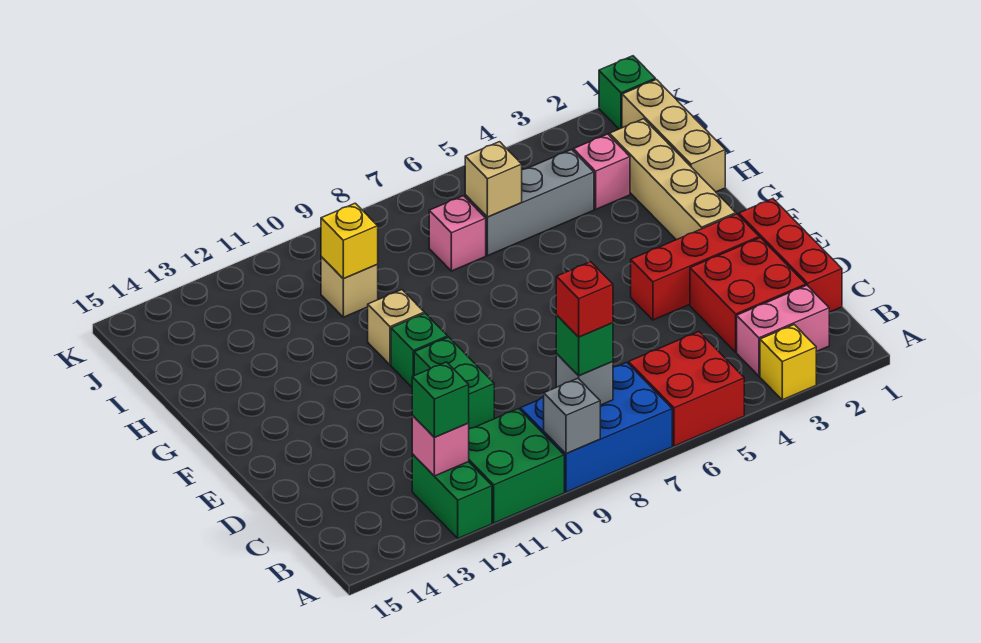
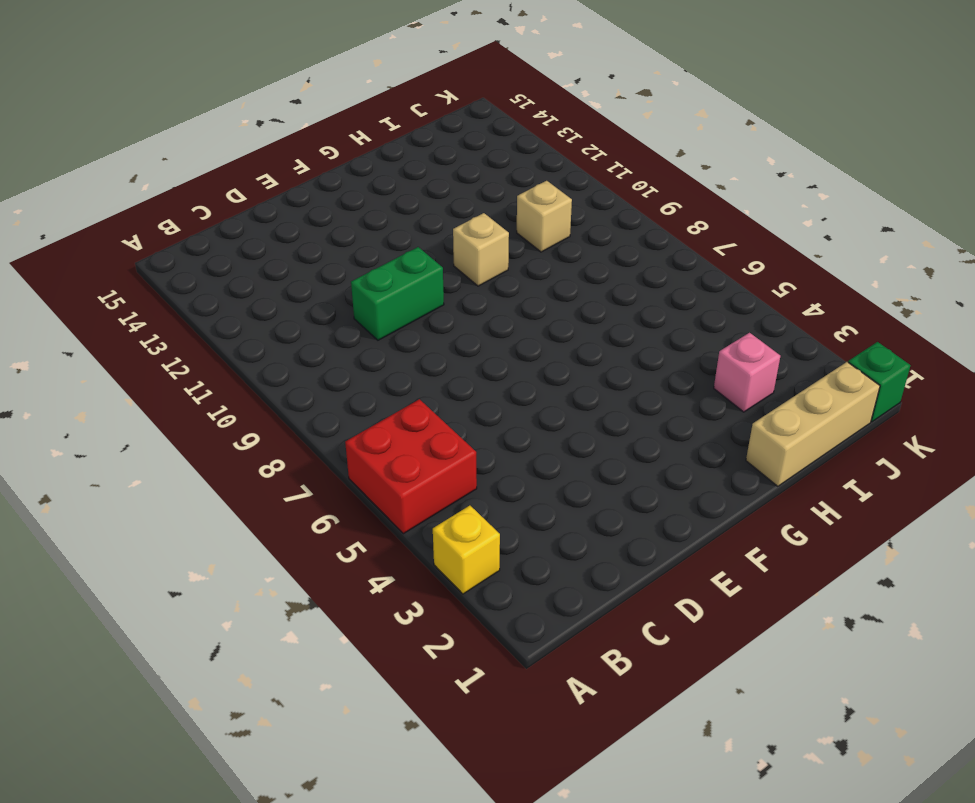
none -> blue 2x3 brick [520,362,672,492]
none -> green 2x2 brick [469,409,564,523]
none -> green 1x2 brick [412,454,492,538]

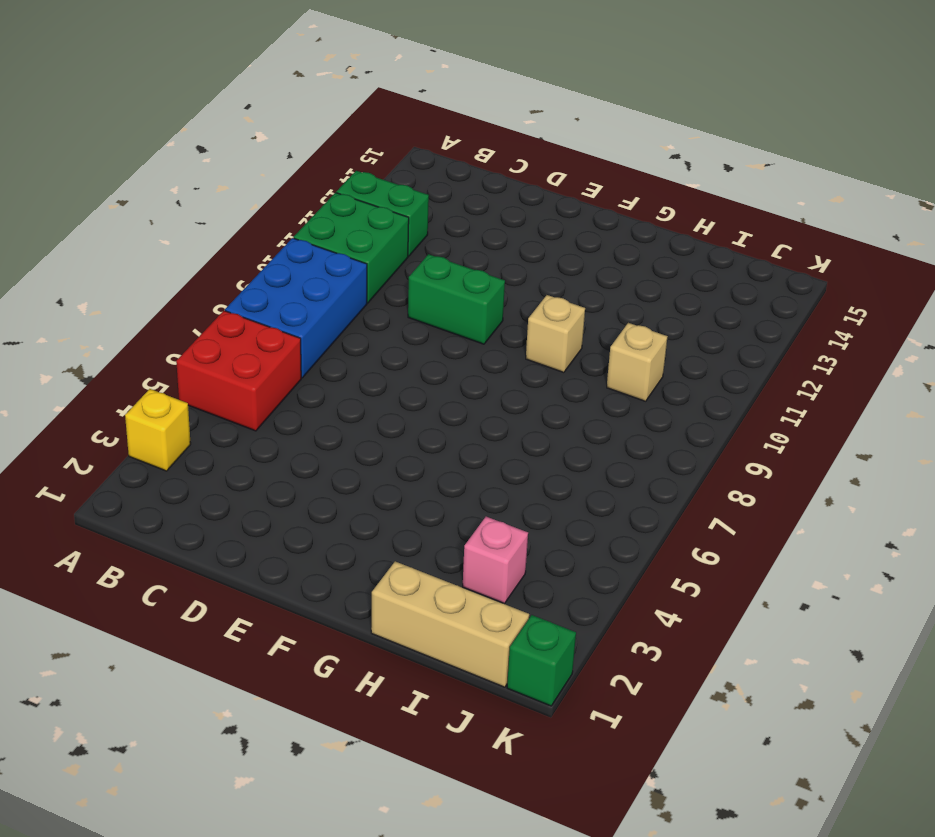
none -> pink 1x2 brick [737,285,829,376]
none -> red 1x3 brick [739,199,842,312]
none -> red 2x2 brick [690,238,806,352]

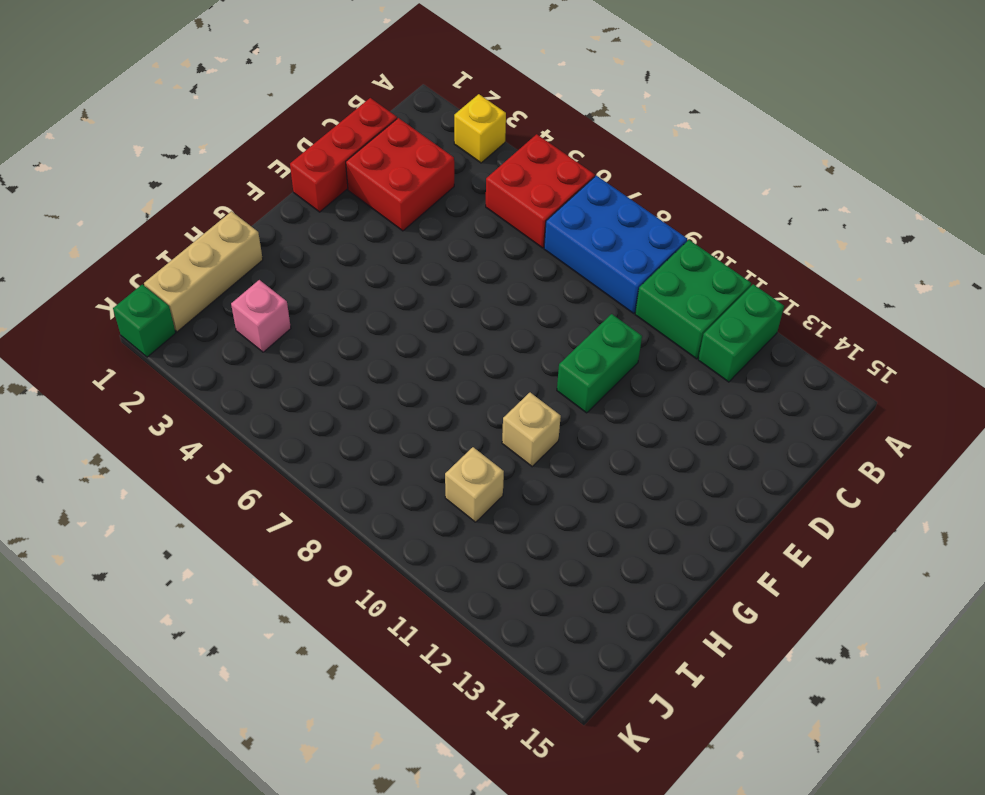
none -> pink 1x2 brick [737,285,829,376]
none -> red 1x3 brick [631,214,759,320]
none -> tan 1x4 brick [609,119,736,240]

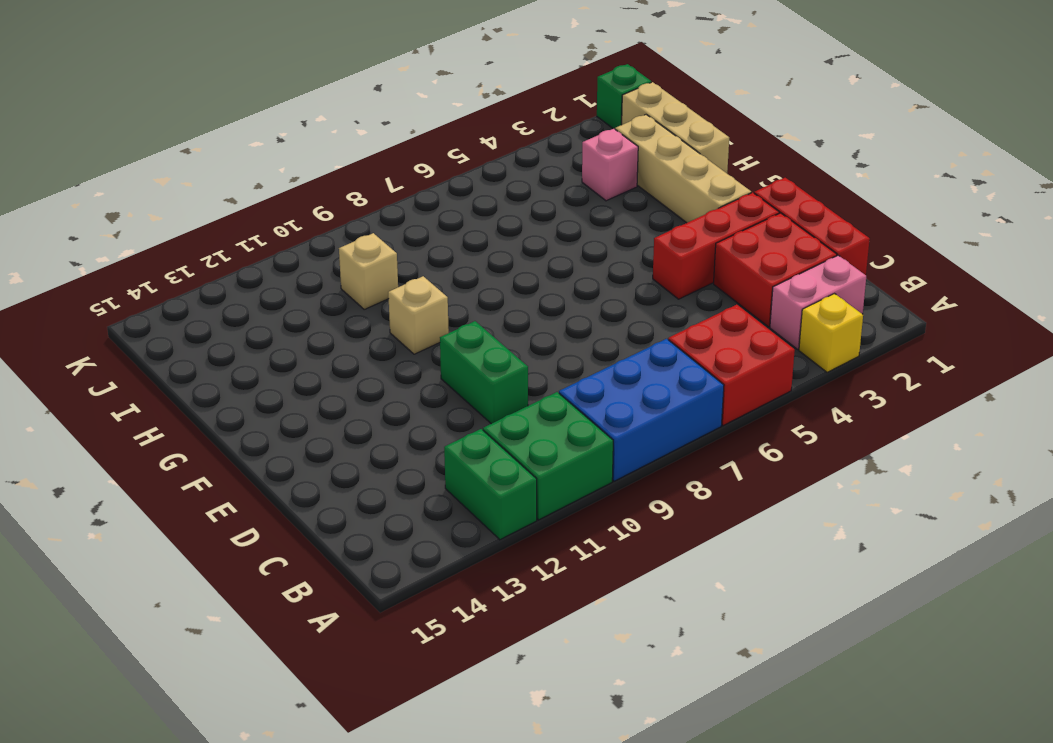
none -> green 1x1 brick [391,313,448,387]
none -> grey 1x3 brick [465,150,594,256]
none -> pink 1x1 brick [429,196,486,271]

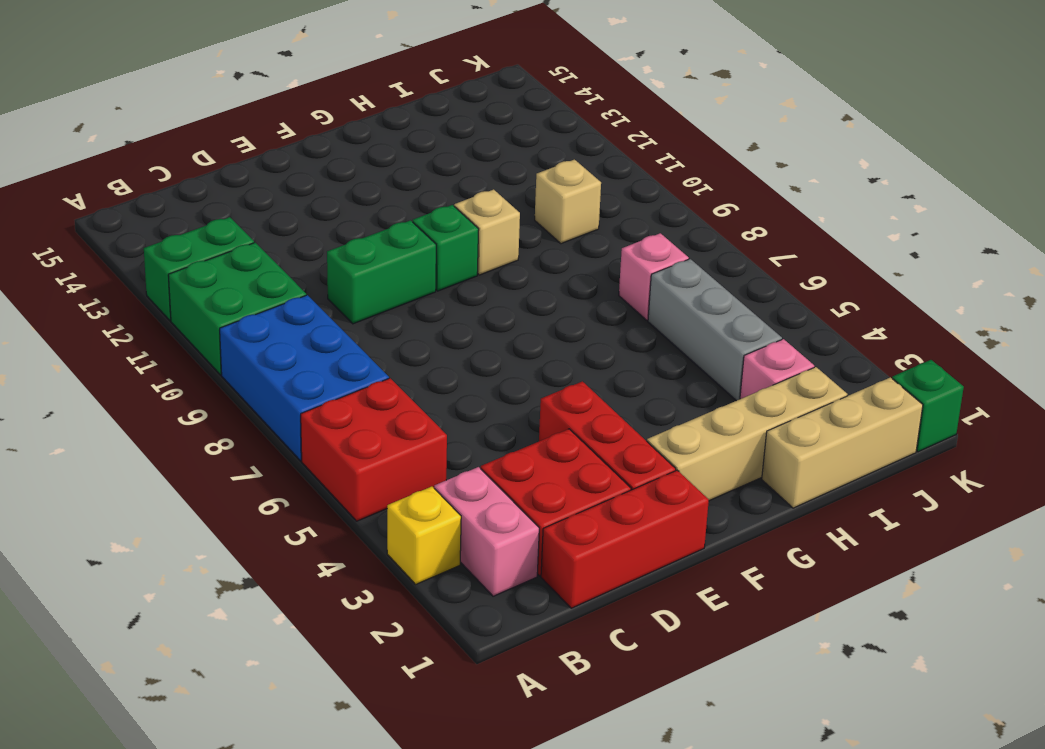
none -> grey 1x1 brick [544,378,600,454]
none -> grey 1x1 brick [556,354,613,405]
none -> pink 1x1 brick [412,415,469,476]

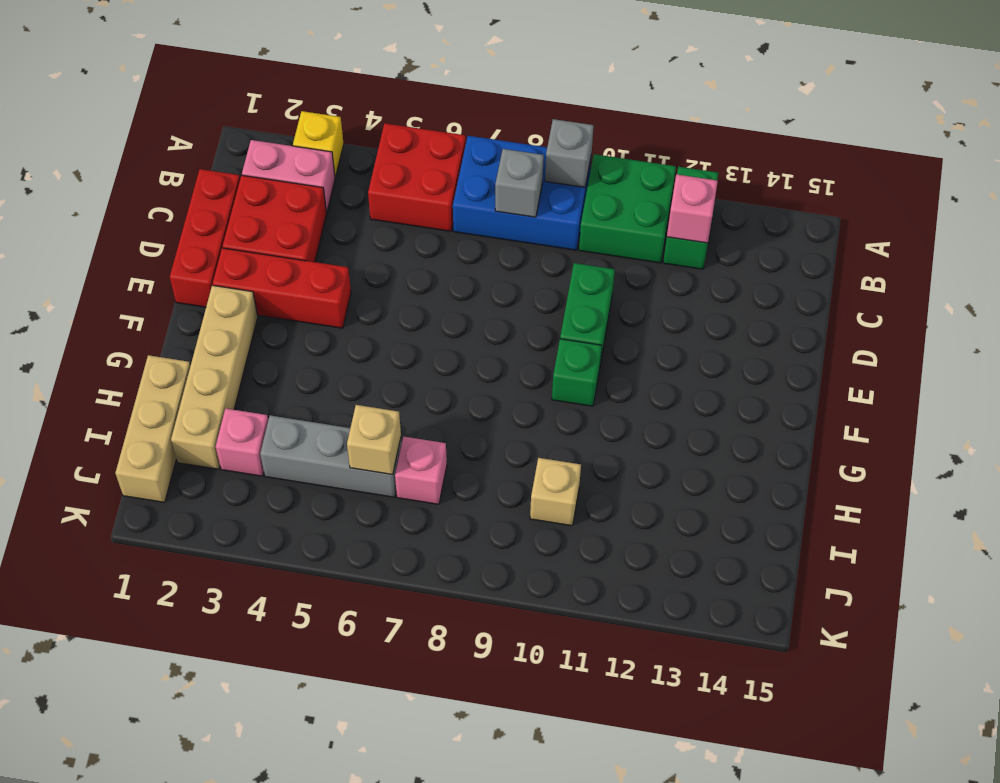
none -> tan 1x1 brick [368,290,424,365]
none -> green 1x1 brick [599,56,655,129]
none -> yellow 1x1 brick [321,203,378,279]

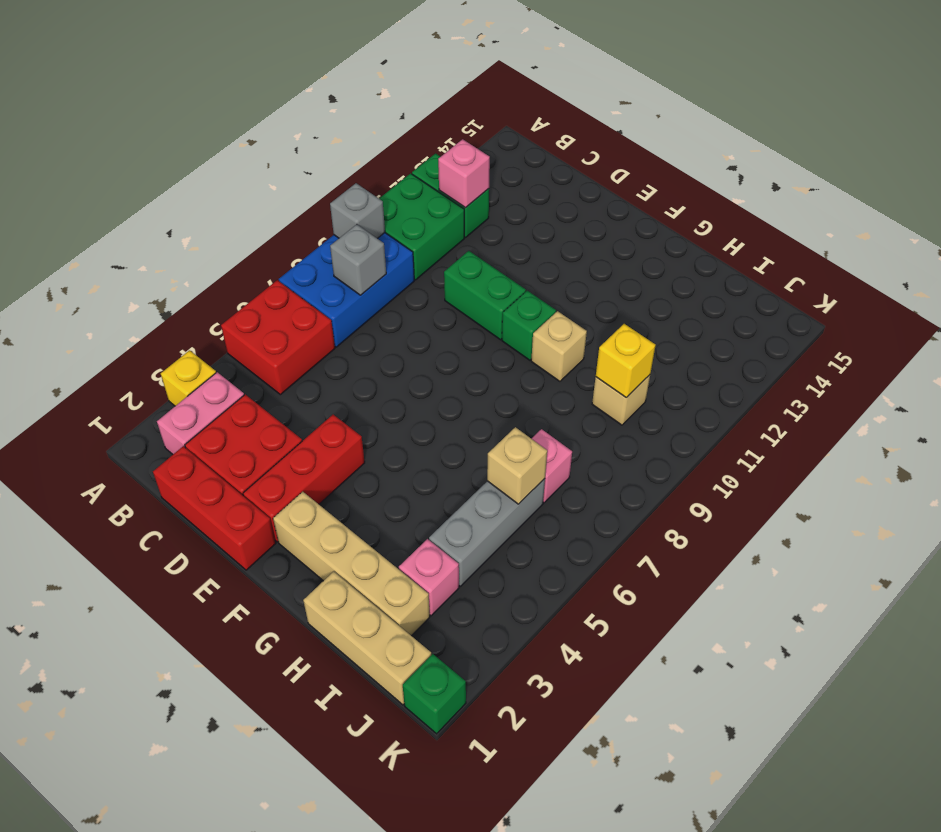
none -> green 1x1 brick [556,315,613,376]
none -> green 1x1 brick [412,362,469,438]
none -> red 1x1 brick [556,262,613,337]

